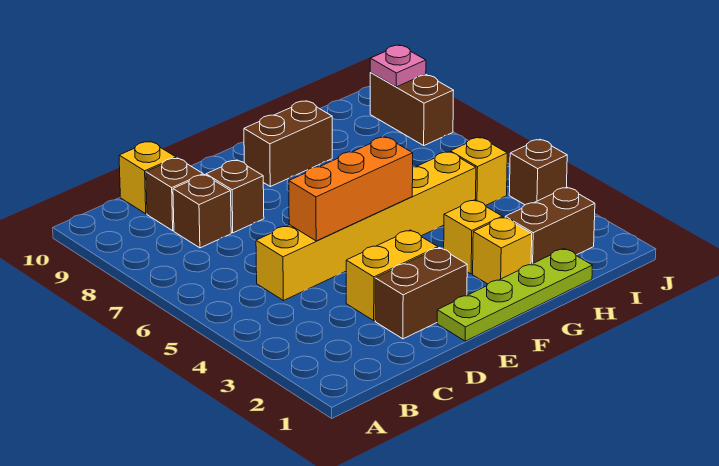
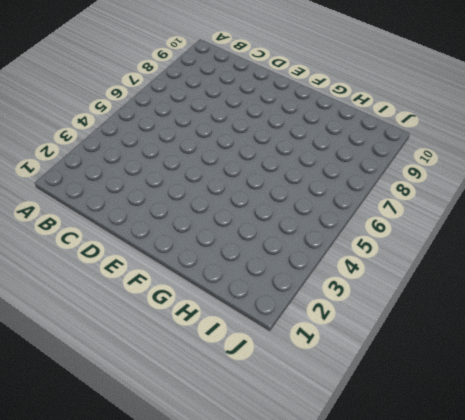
none -> yellow 1x6 brick [256,152,476,301]
none -> brown 1x1 brick [173,175,231,248]
none -> brown 1x1 brick [146,158,203,231]

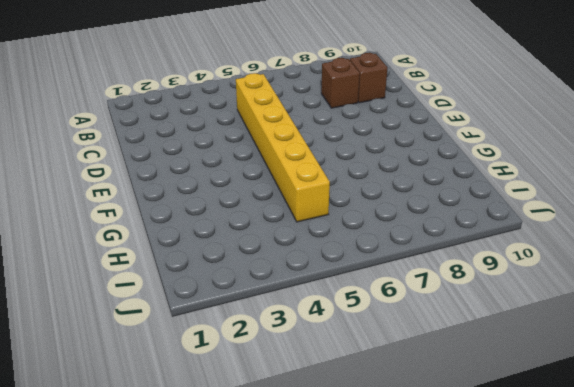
none -> yellow 1x1 brick [119,141,176,214]
none -> brown 1x2 brick [375,248,467,339]
none -> yellow 1x2 brick [346,230,438,321]

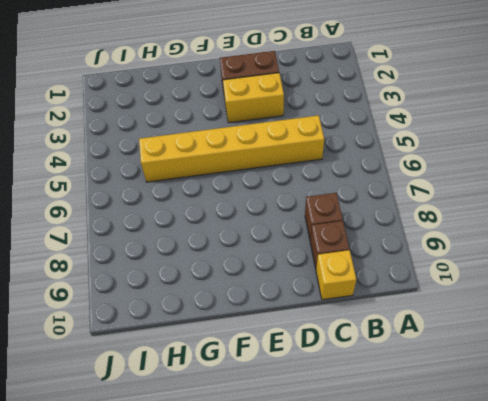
none -> brown 1x1 brick [206,160,264,233]
none -> lime 1x4 plate [437,249,592,341]
none -> brown 1x2 brick [244,101,332,186]

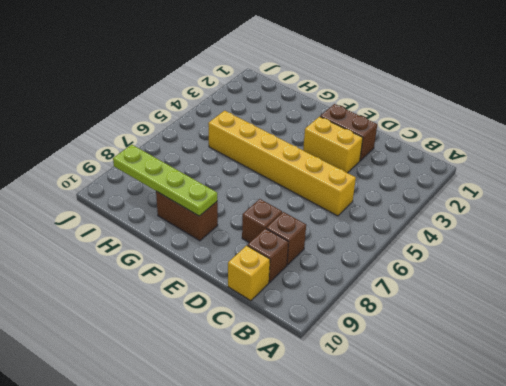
lime 1x4 plate [113,145,217,216] -> lime 1x4 plate moved to [437,249,592,341]
none -> yellow 1x1 brick [473,217,532,284]
none -> yellow 1x1 brick [444,200,502,274]
none -> brown 1x2 brick [505,187,595,264]

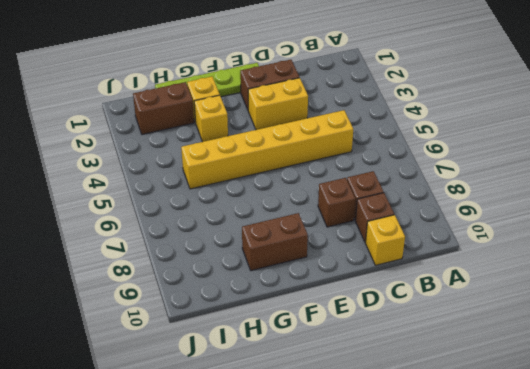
none -> yellow 1x1 brick [450,137,507,206]
none -> brown 1x1 brick [509,139,567,205]
none -> brown 1x2 brick [370,73,454,145]

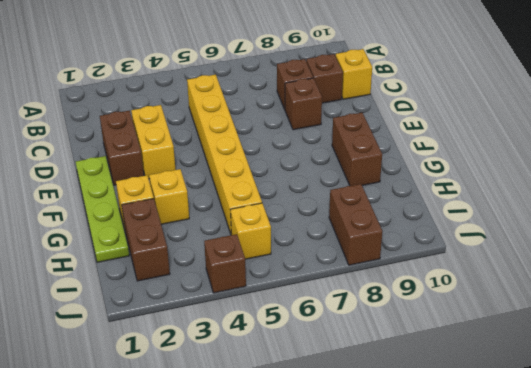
brown 1x2 brick [329,184,382,265] -> brown 1x2 brick turned to [370,73,454,145]
none -> orange 1x3 brick [289,137,413,241]
none -> pink 1x1 plate [370,45,426,87]

